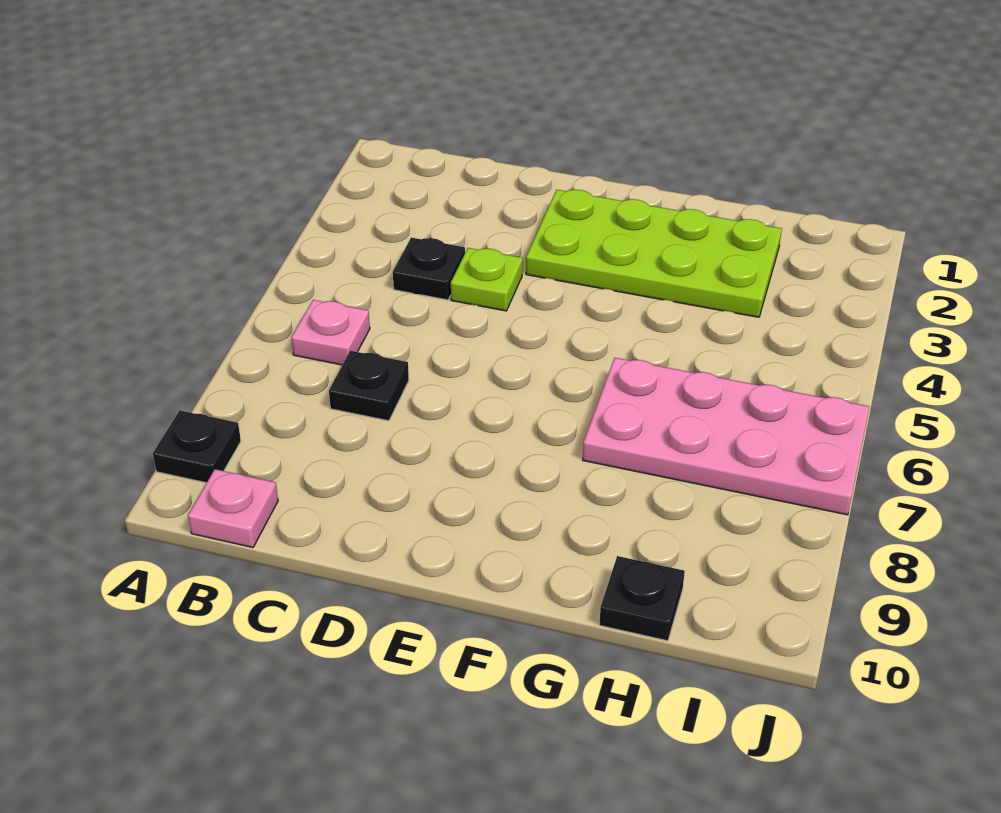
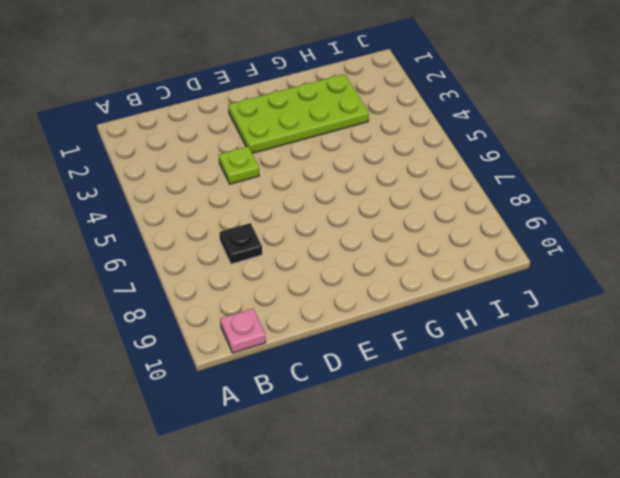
none -> black 1x1 plate [153,411,241,483]
none -> pink 1x1 plate [291,300,370,365]

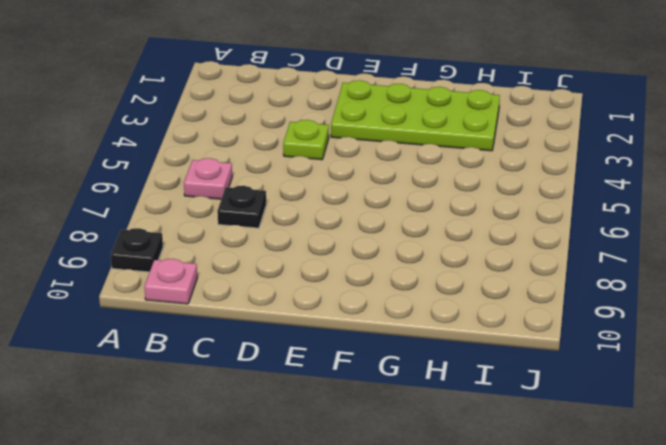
none -> black 1x1 plate [393,238,465,300]
none -> pink 2x4 plate [583,358,869,515]

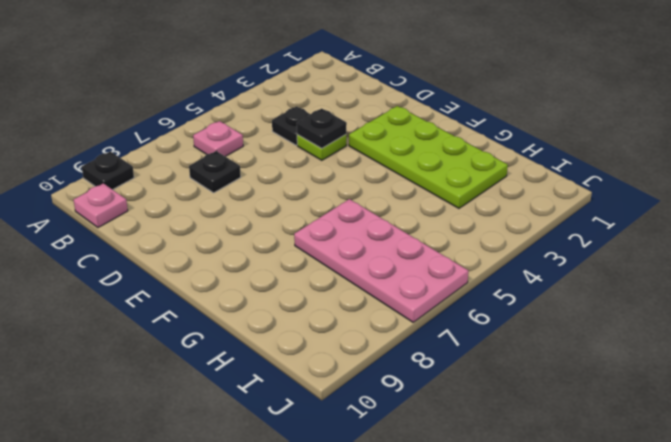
black 1x1 plate [297,109,347,148] -> black 1x1 plate moved to [599,556,685,641]

